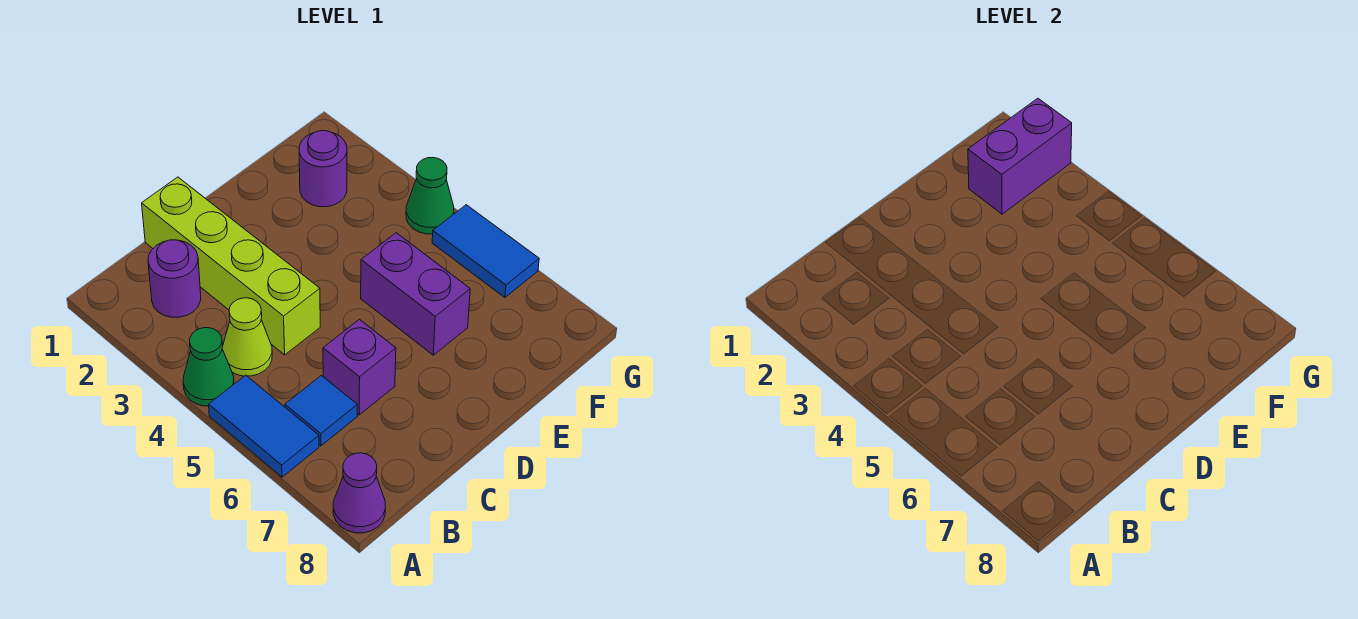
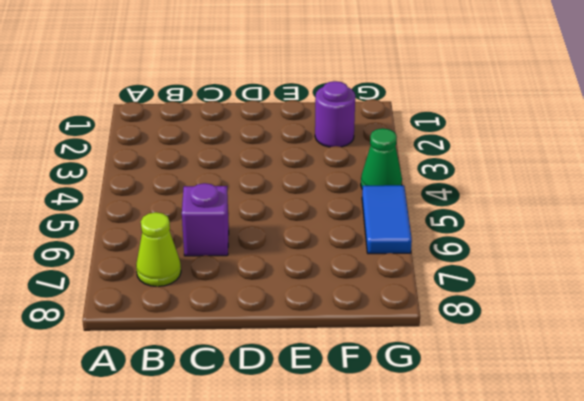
lime 1x1 cone [136,212,181,287] -> lime 1x1 cone moved to [222,298,272,376]
none -> green 1x1 cone [183,328,234,406]
none -> blue 1x2 tile [209,375,319,477]
none -> purple 1x1 cone [333,453,386,533]

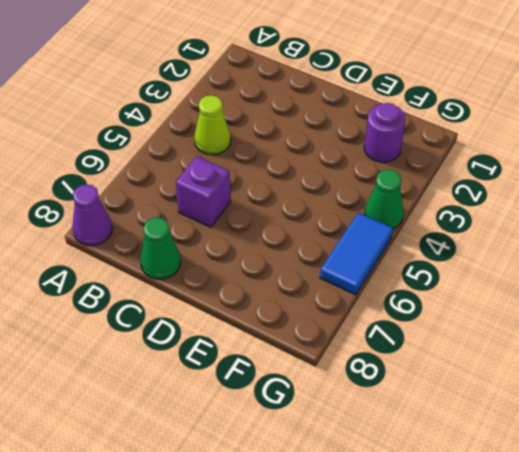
green 1x1 cone [140,217,181,279] -> green 1x1 cone moved to [183,328,234,406]
none -> blue 1x2 tile [209,375,319,477]
none -> purple 1x1 round brick [148,240,201,317]
none -> blue 1x1 tile [285,376,357,446]

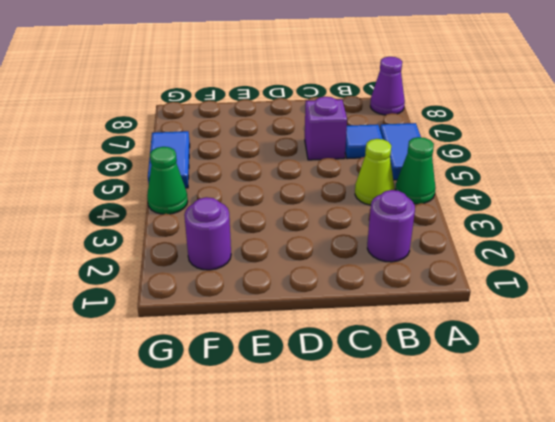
none -> lime 1x4 brick [142,177,320,355]
none -> purple 1x2 brick [361,233,470,355]
none -> purple 1x2 brick [968,98,1072,214]

